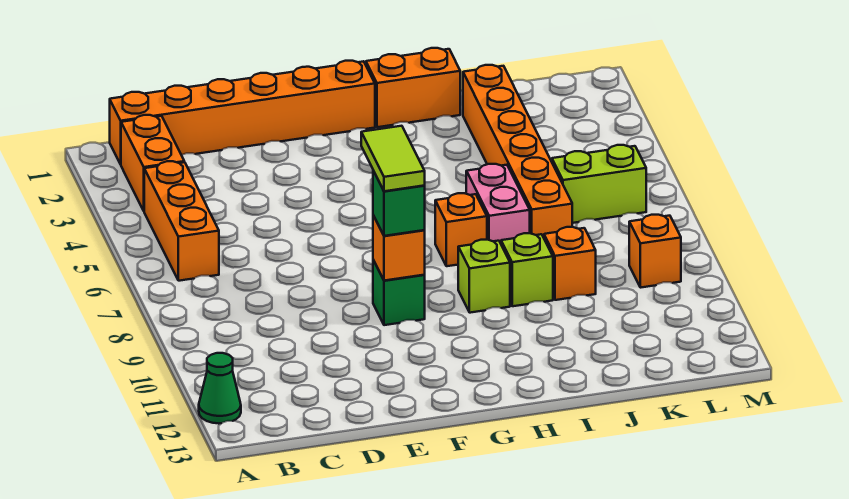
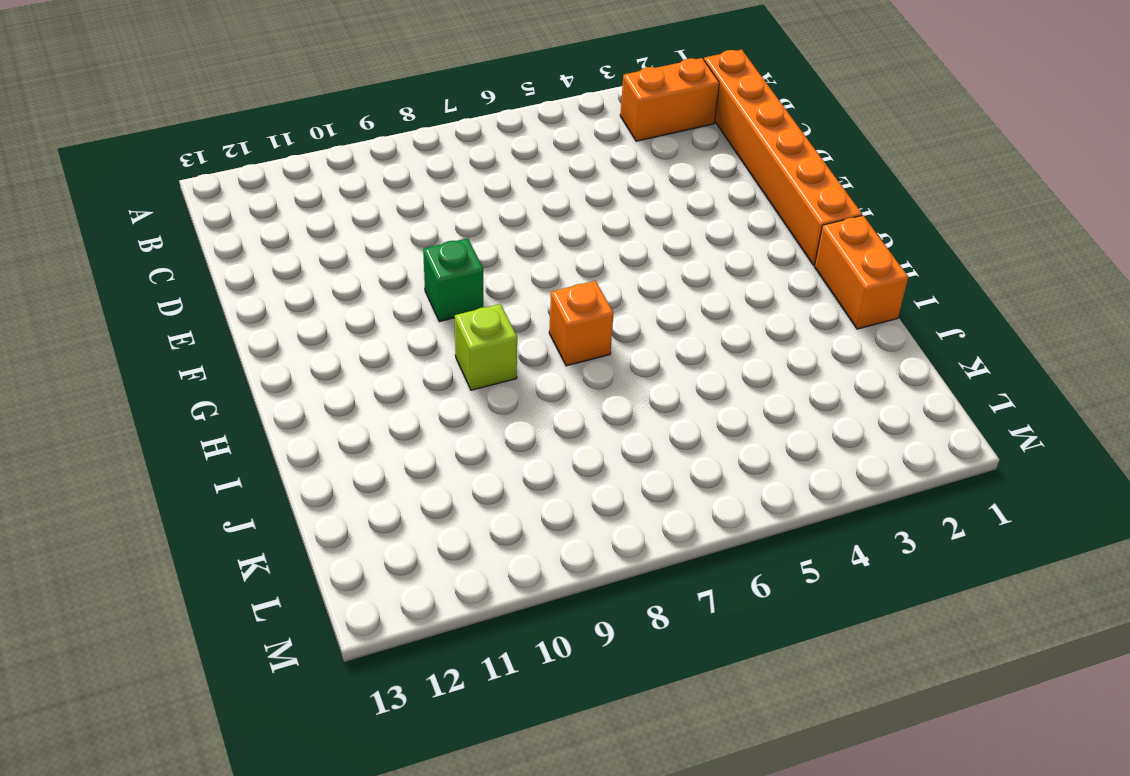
none -> green 1x1 cone [199,353,241,424]
none -> orange 1x3 brick [144,161,219,281]
none -> pink 1x2 brick [466,164,530,243]

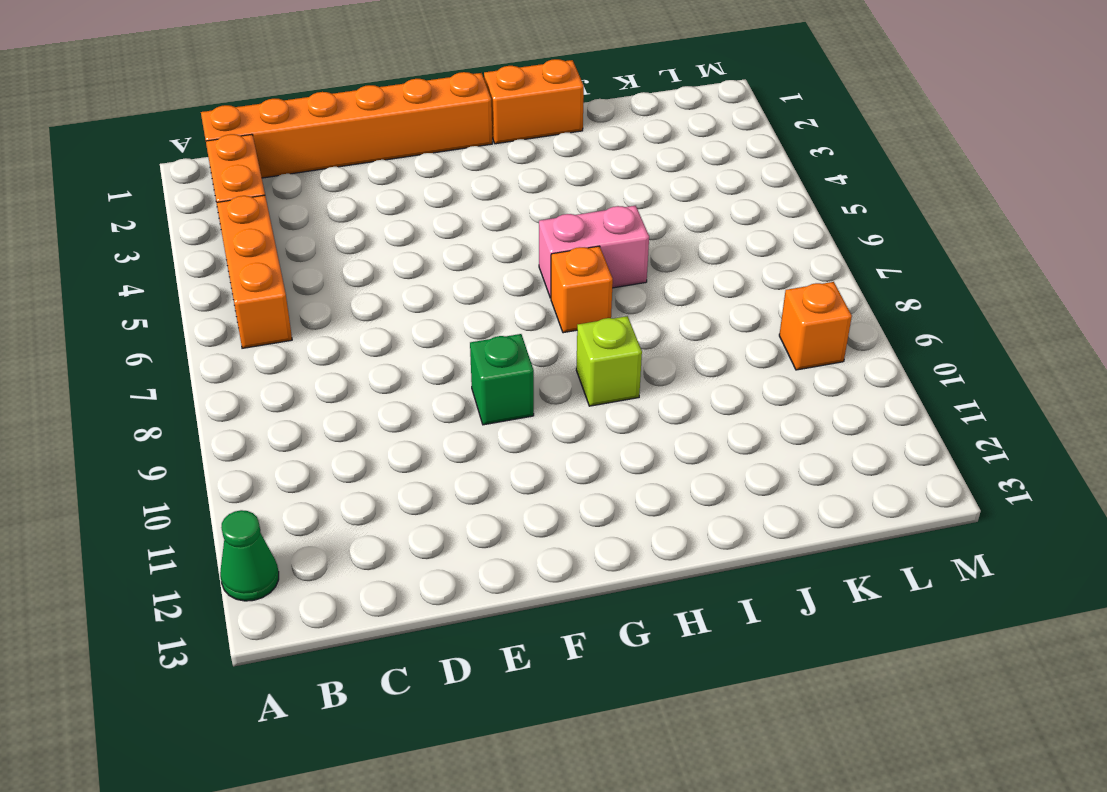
pink 1x2 brick [539,206,649,298] -> pink 1x2 brick turned to [466,164,530,243]
none -> lime 1x1 brick [501,233,553,306]
none -> orange 1x6 brick [463,65,572,238]
none -> orange 1x1 brick [544,227,596,300]

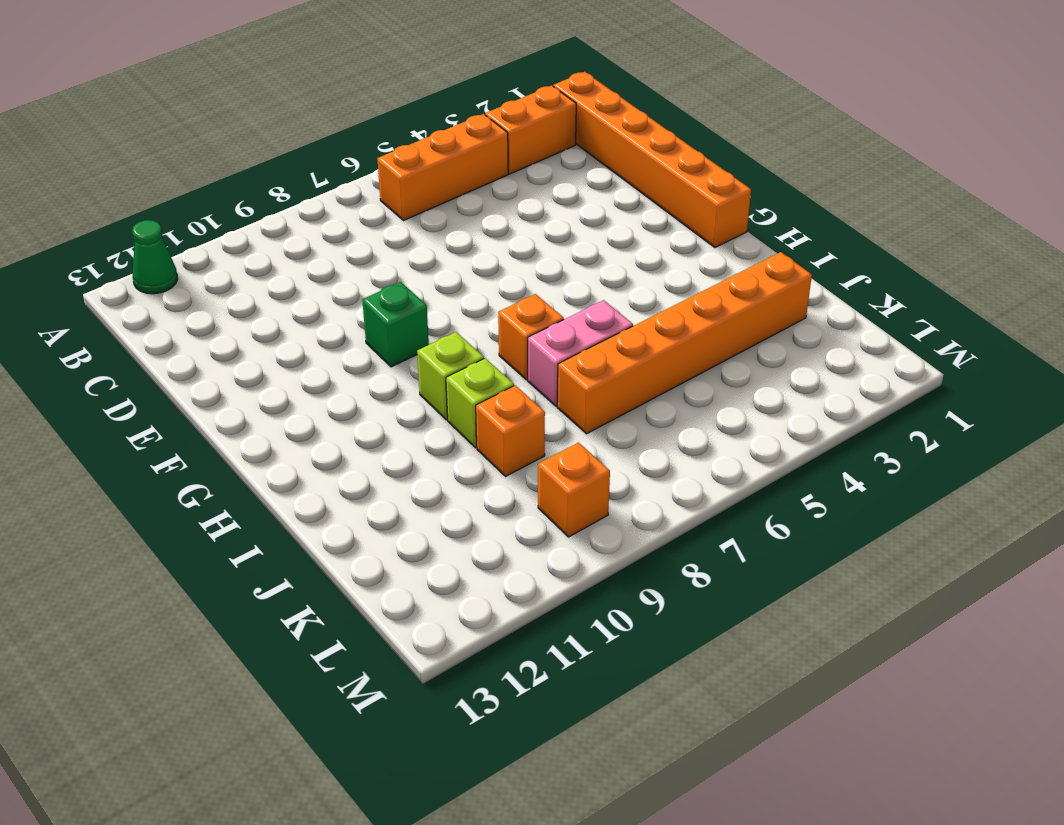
none -> orange 1x2 brick [366,48,460,127]
none -> lime 1x2 brick [552,145,646,223]
none -> orange 1x1 brick [373,215,425,281]

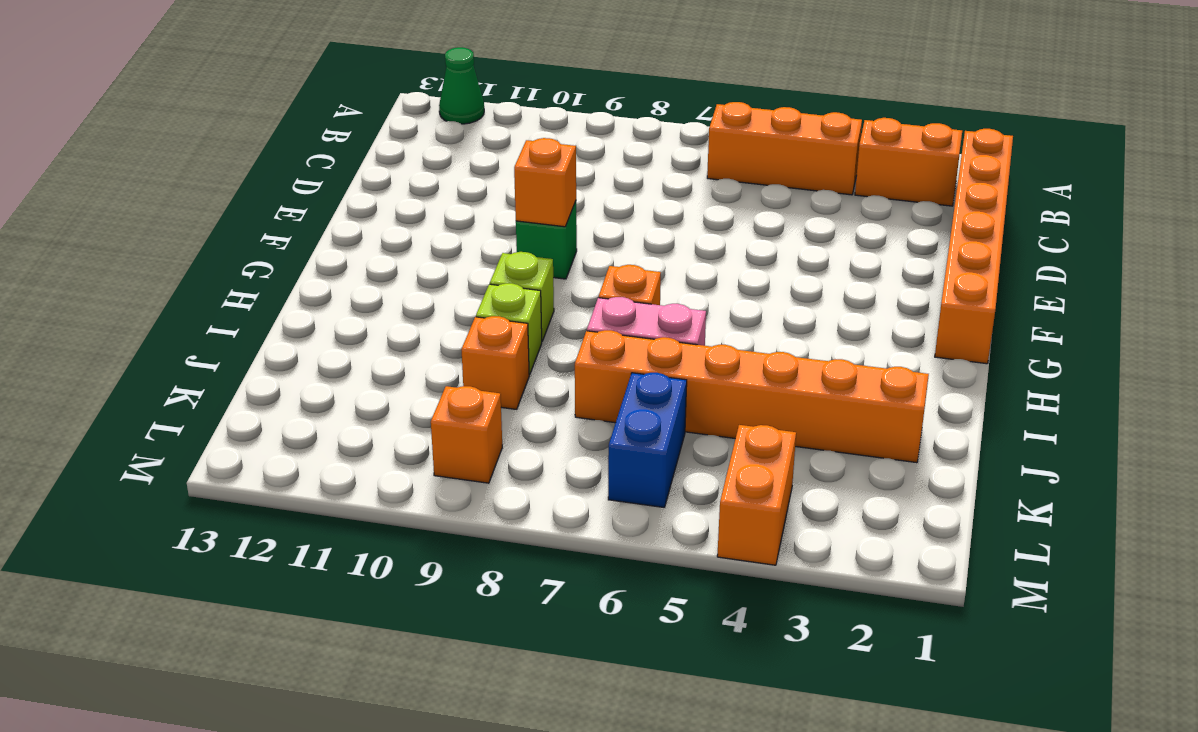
blue 1x2 brick [608,373,687,507] -> lime 1x2 brick [552,145,646,223]
orange 1x2 brick [717,425,796,565] -> orange 1x2 brick moved to [366,48,460,127]
none -> green 1x1 brick [373,171,425,236]
none -> lime 1x2 tile [361,126,425,191]

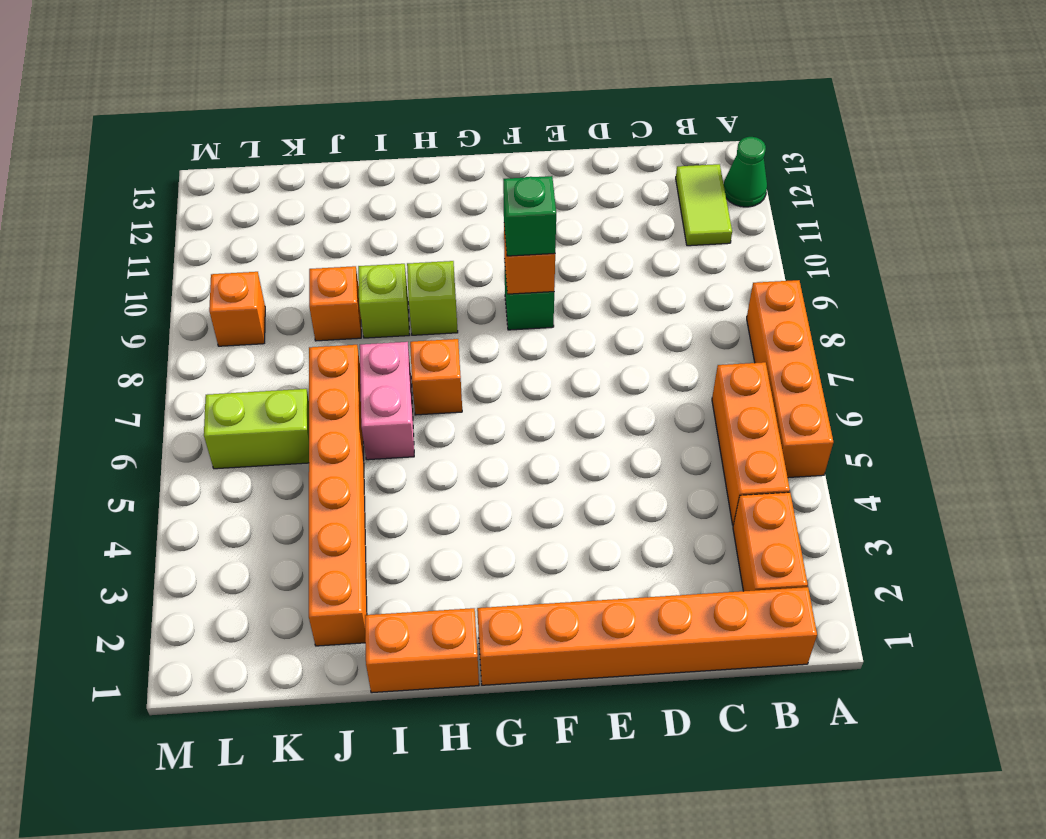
orange 1x4 brick [747,280,833,478] -> none
lime 1x2 tile [676,164,732,246] -> lime 1x2 tile moved to [361,126,425,191]

